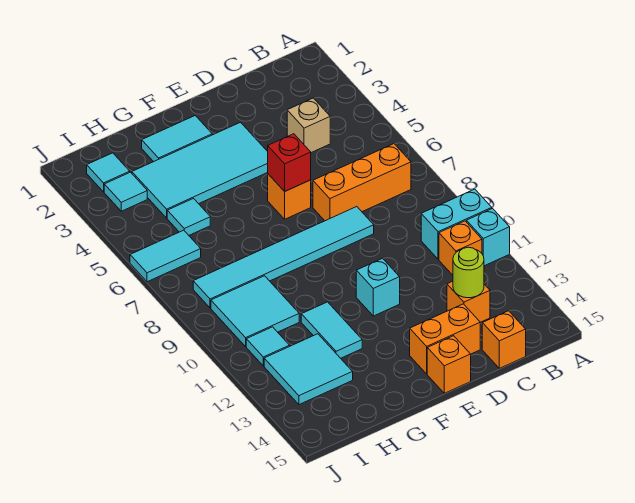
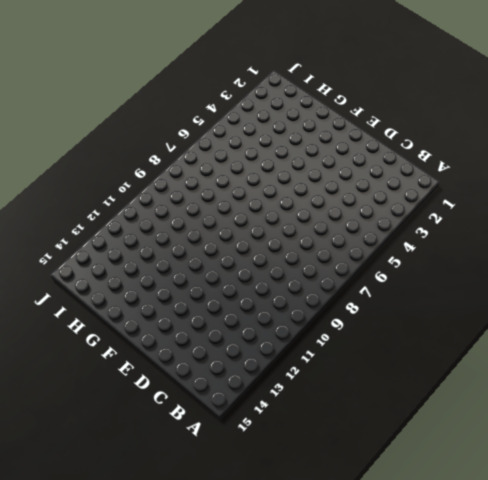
none -> cyan 1x2 brick [421,189,492,259]
none -> cyan 1x1 brick [466,209,510,266]
none -> orange 1x3 brick [313,144,411,221]

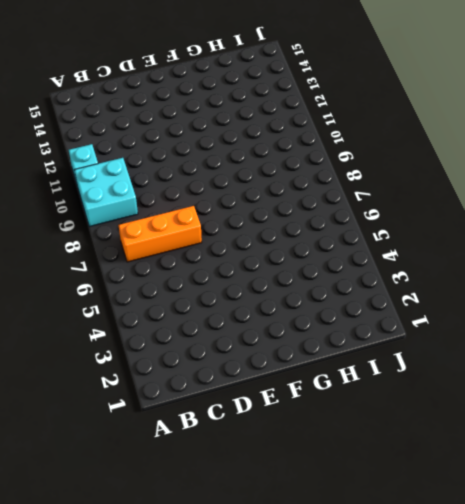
cyan 2x2 brick [74,158,138,227] -> cyan 1x2 brick [421,189,492,259]
none -> orange 1x1 brick [439,221,482,275]
none -> tan 1x1 brick [287,98,330,153]
none -> orange 1x1 brick [447,281,490,322]

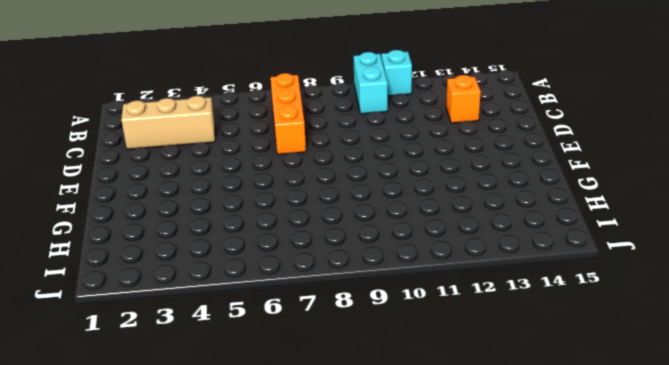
tan 1x3 brick [121,96,215,149] -> tan 1x1 brick [287,98,330,153]
none -> orange 1x1 brick [439,221,482,275]
none -> orange 1x1 brick [482,311,526,368]
none -> cyan 1x6 tile [193,207,374,308]

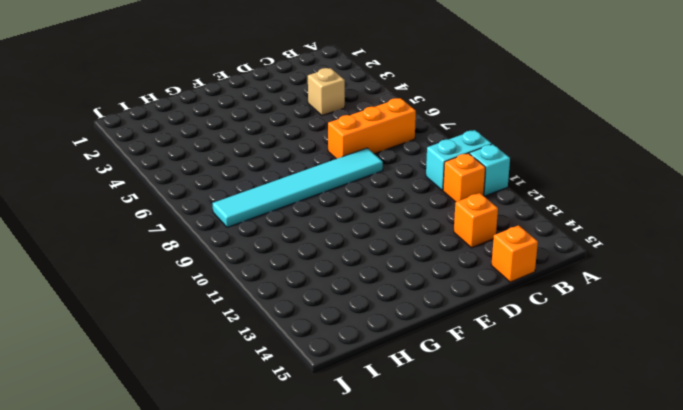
none -> orange 1x2 brick [410,304,480,374]
none -> cyan 2x4 tile [132,122,268,218]
none -> orange 1x1 brick [268,174,311,219]

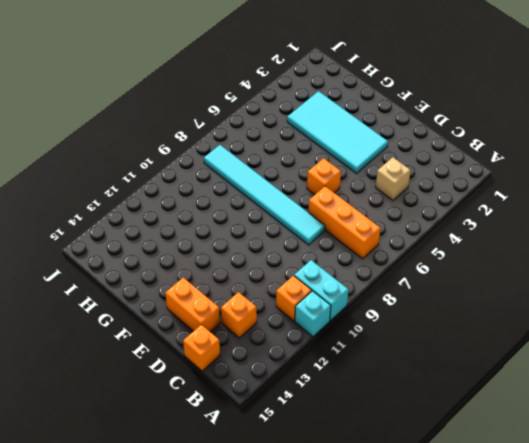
none -> cyan 1x1 brick [356,258,400,316]
none -> orange 1x1 brick [427,336,471,393]
none -> cyan 1x2 tile [142,116,212,162]

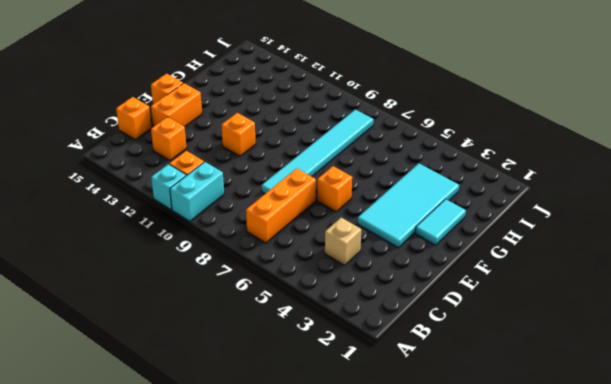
orange 1x1 brick [221,113,256,156] -> cyan 1x1 brick [356,258,400,316]
none -> cyan 1x2 tile [301,302,362,358]
none -> cyan 1x1 tile [167,199,210,235]
none -> cyan 2x2 tile [211,276,299,346]

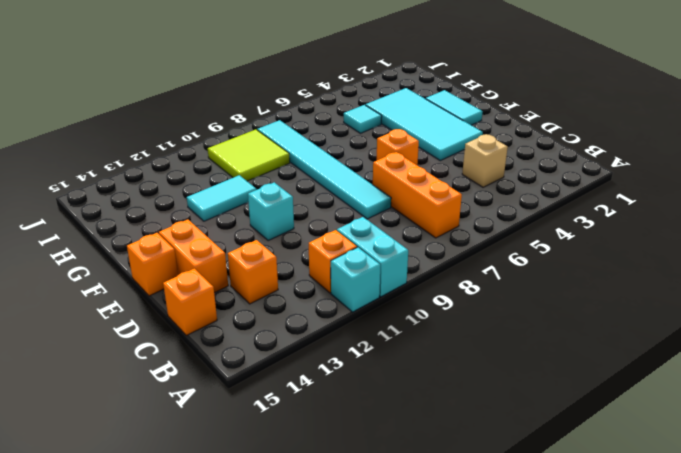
lime 2x2 tile [208,130,290,181] -> cyan 2x2 tile [211,276,299,346]
none -> cyan 2x2 tile [264,334,353,405]
none -> cyan 1x1 tile [87,153,130,192]
none -> cyan 1x1 tile [104,172,147,211]

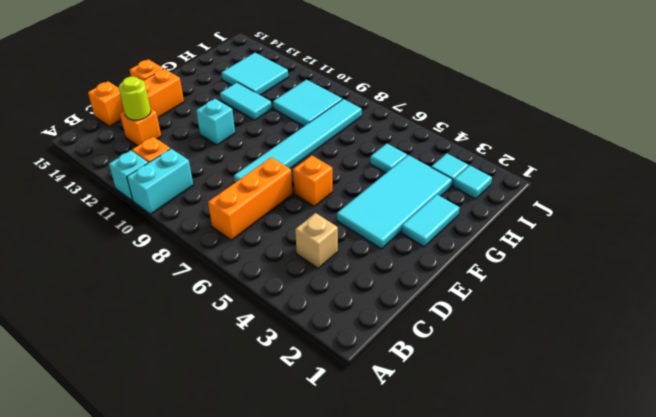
none -> cyan 1x2 tile [130,230,201,282]
none -> cyan 1x1 tile [246,327,290,366]
none -> red 1x1 brick [268,134,311,191]

